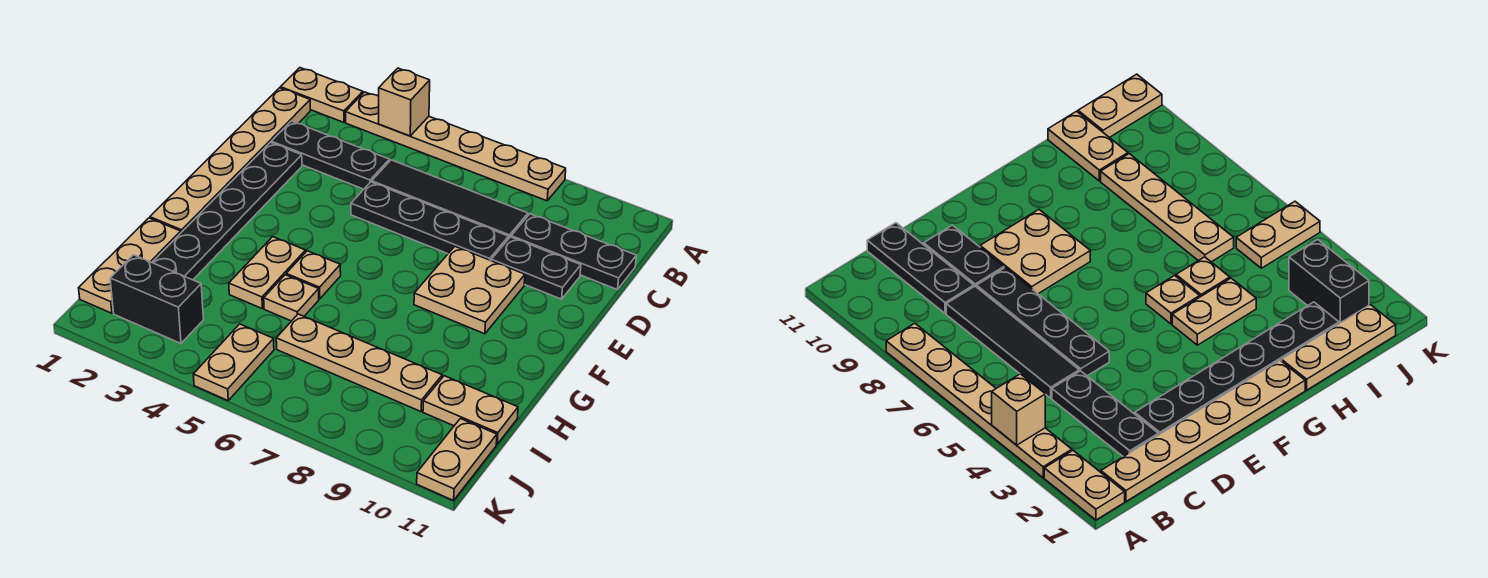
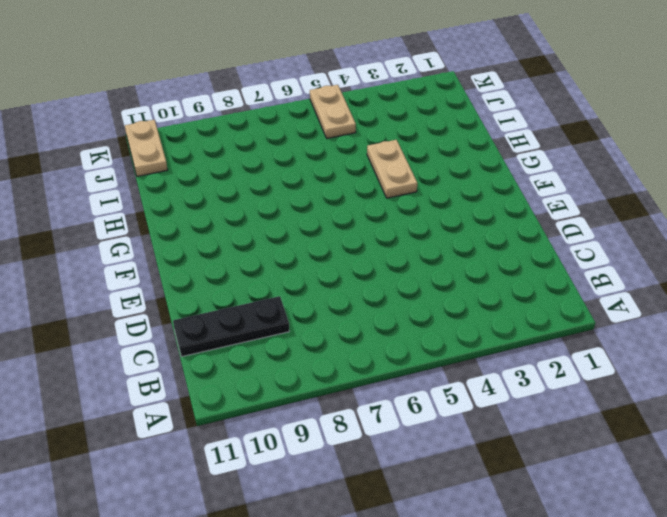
none -> tan 1x2 plate [281,68,363,122]
none -> tan 1x6 plate [345,92,566,201]
none -> tan 1x6 plate [150,88,310,232]

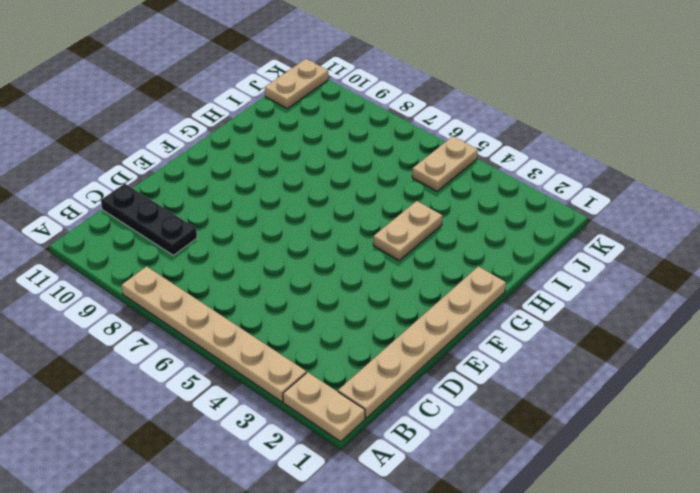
none -> black 1x3 plate [271,121,389,189]
none -> black 1x4 tile [372,160,528,239]
none -> black 1x6 plate [152,142,302,280]

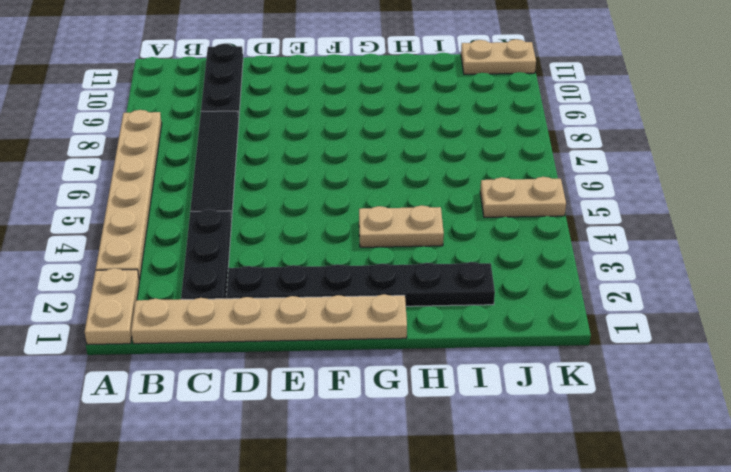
none -> black 1x4 plate [351,182,509,260]
none -> black 1x2 plate [491,237,581,299]
none -> tan 2x2 plate [414,246,525,334]

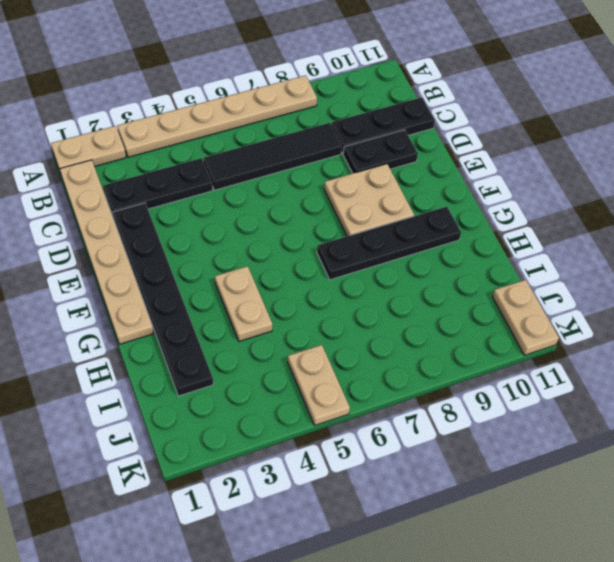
black 1x4 plate [317,207,461,280] -> black 1x4 plate moved to [351,182,509,260]
none -> tan 1x1 plate [286,251,341,299]
none -> tan 1x3 plate [79,218,181,313]
none -> tan 1x1 plate [264,275,319,321]

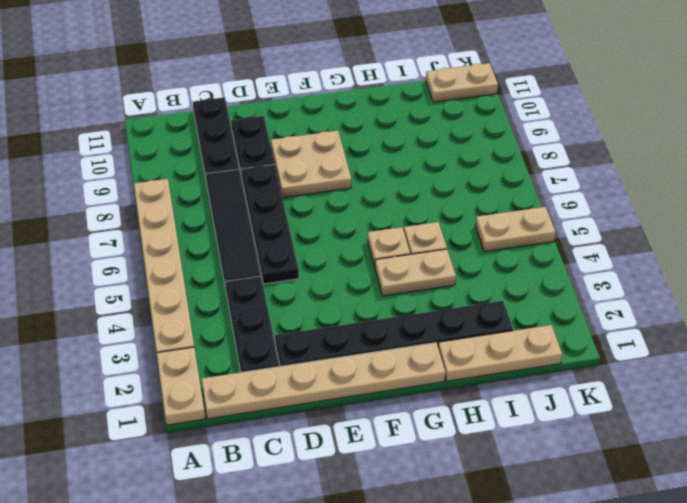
none -> tan 1x4 plate [276,314,442,411]
none -> tan 1x2 plate [423,376,518,444]
none -> black 1x2 brick [110,255,204,343]

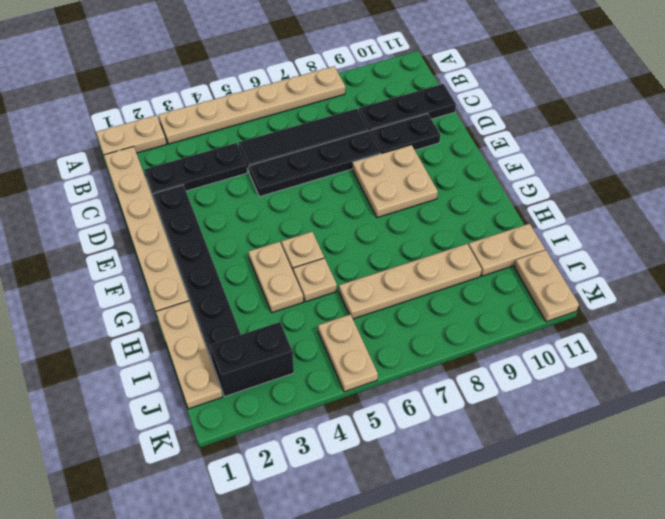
none -> tan 1x1 brick [379,68,430,136]

